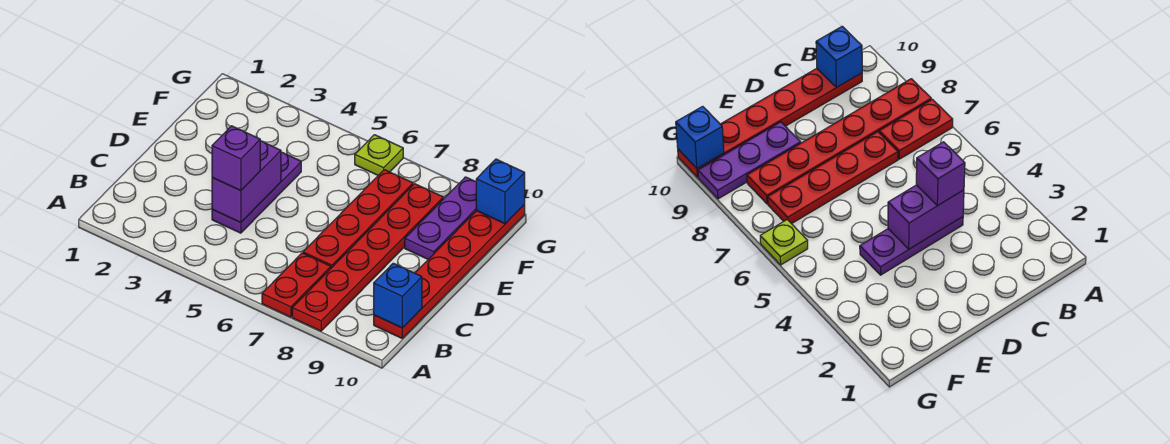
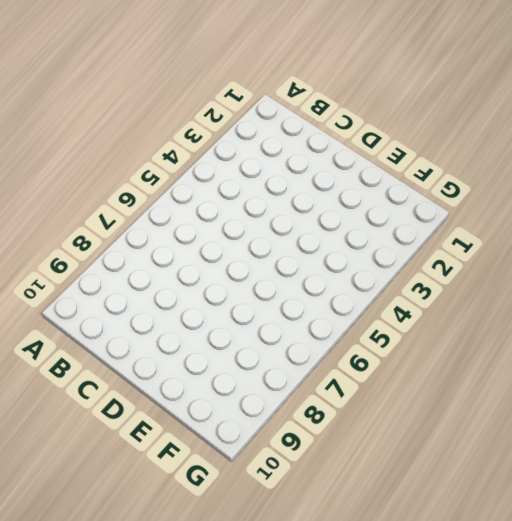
none -> red 1x2 plate [262,253,331,317]
none -> red 1x6 plate [292,184,443,331]

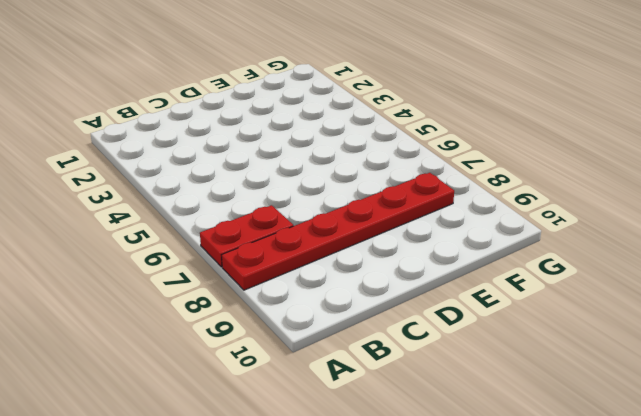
none -> red 1x6 plate [374,205,525,338]
none -> purple 1x3 plate [212,152,301,233]

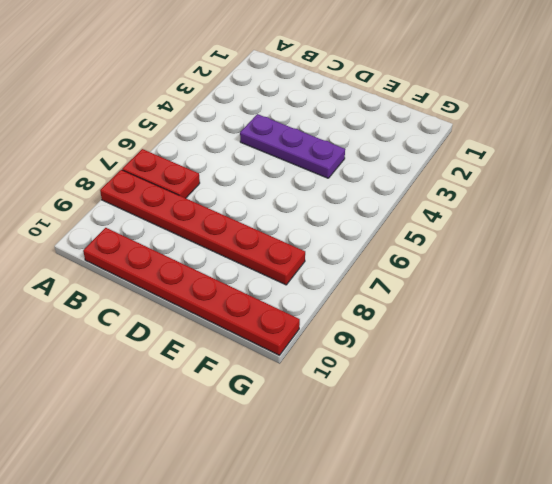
none -> red 1x4 plate [303,170,413,268]
none -> purple 1x3 plate [405,177,476,259]

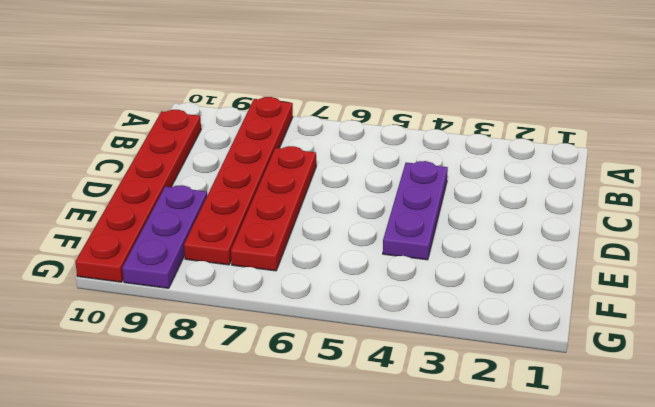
none -> red 1x2 plate [262,253,331,317]
none -> lime 1x1 plate [355,135,403,175]

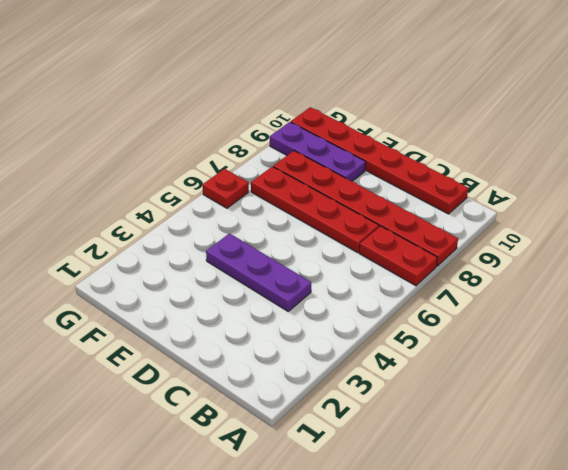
red 1x1 plate [203,169,249,208] -> lime 1x1 plate [355,135,403,175]
none -> blue 1x1 brick [374,263,422,328]
none -> purple 1x2 brick [212,141,281,223]

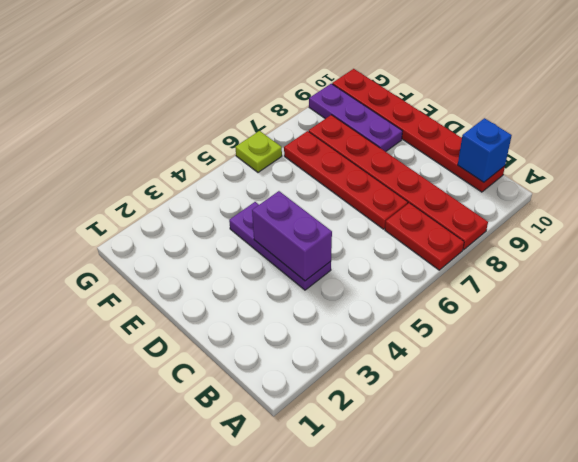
none -> blue 1x1 brick [476,159,525,224]
none -> purple 1x1 brick [212,126,260,191]

